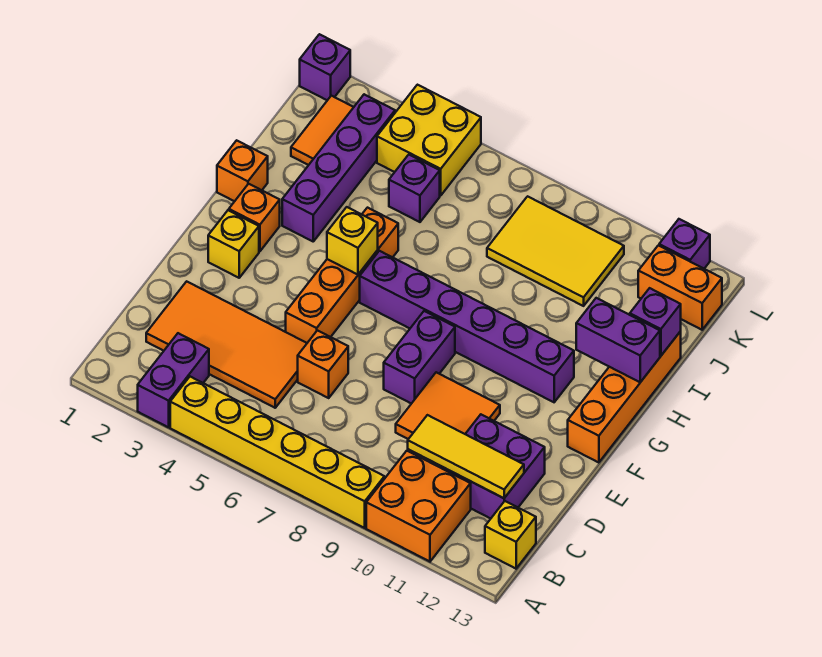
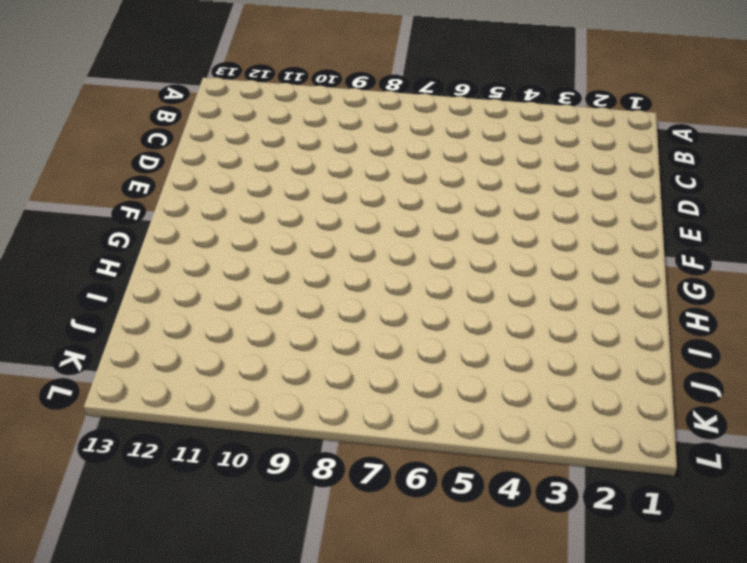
none -> purple 1x2 brick [138,333,209,427]
none -> yellow 1x6 brick [170,377,384,528]
none -> orange 2x2 brick [366,451,471,562]

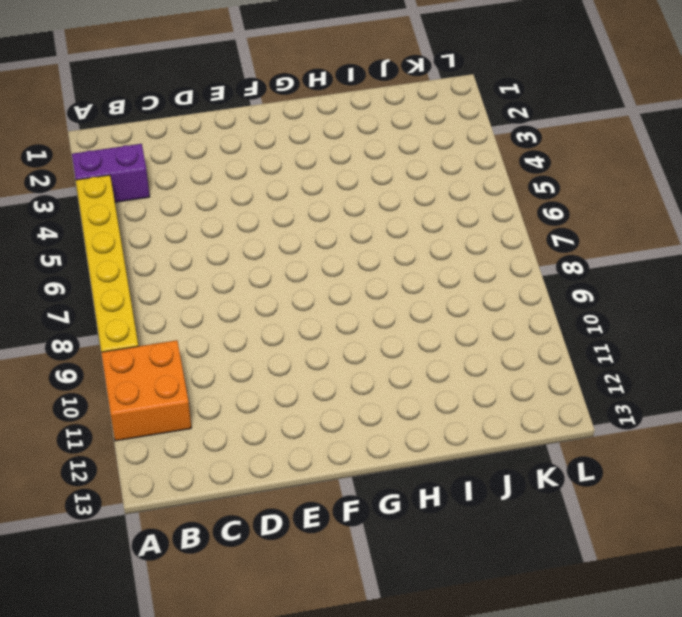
none -> yellow 1x1 brick [485,501,536,569]
none -> orange 2x4 tile [146,281,307,408]
none -> purple 2x2 brick [440,415,545,519]

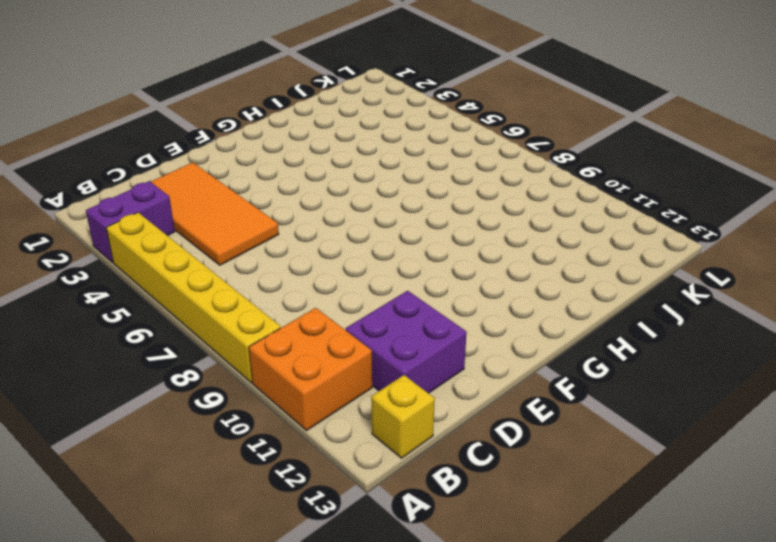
none -> orange 1x1 brick [298,330,348,398]
none -> orange 2x2 tile [396,372,500,439]
none -> orange 1x4 brick [286,208,398,343]

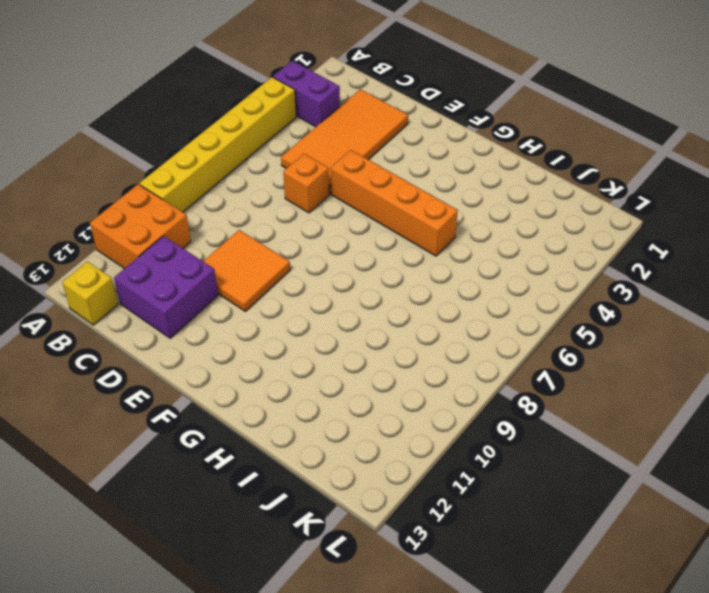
none -> purple 1x2 brick [384,311,455,404]
none -> yellow 1x1 brick [208,210,259,278]
none -> orange 1x4 brick [568,331,681,463]

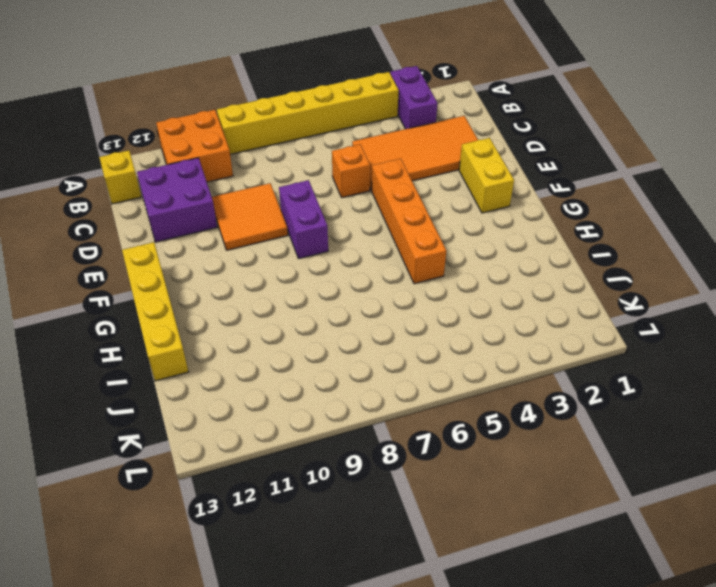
yellow 1x2 brick [459,138,514,213] -> yellow 1x1 brick [208,210,259,278]
yellow 1x4 brick [122,242,188,381] -> orange 1x4 brick [568,331,681,463]
none -> orange 1x1 brick [229,184,280,251]
none -> purple 1x6 brick [360,251,574,402]
none -> orange 1x1 brick [217,140,268,201]

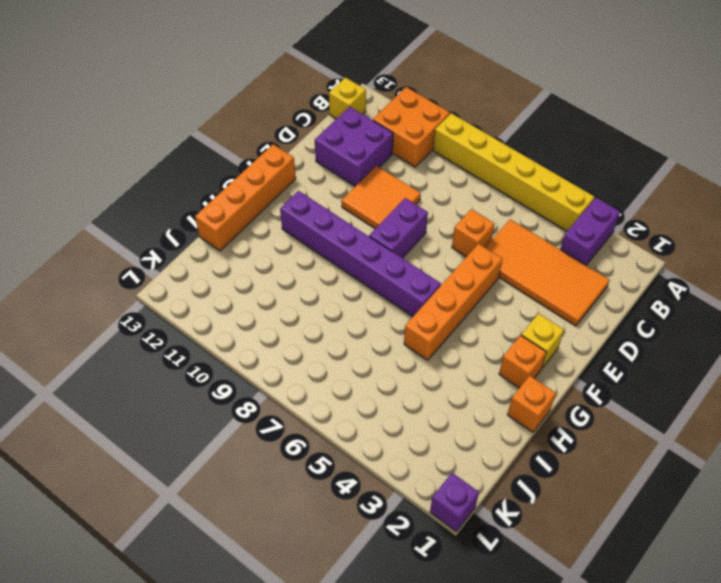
none -> purple 1x4 brick [282,94,395,241]
none -> orange 1x2 tile [291,96,354,165]
none -> purple 1x1 brick [389,155,440,222]

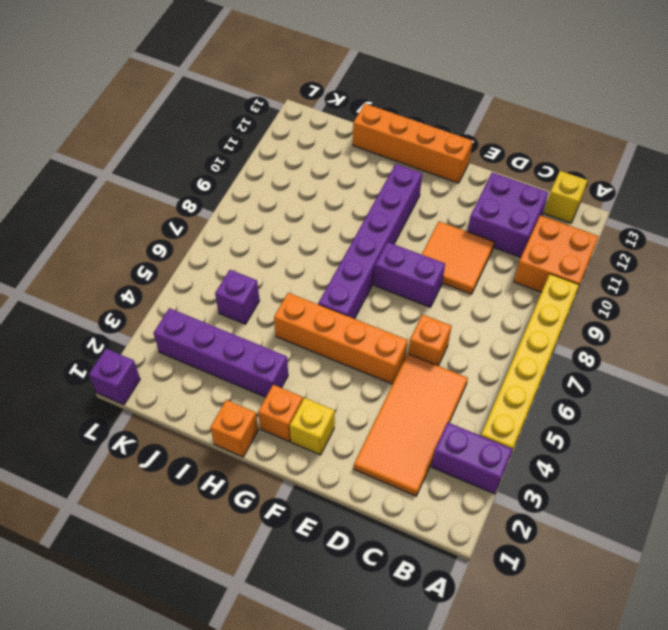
none -> orange 1x2 tile [291,96,354,165]
none -> yellow 2x3 tile [487,196,624,306]
none -> yellow 2x2 brick [377,85,481,196]

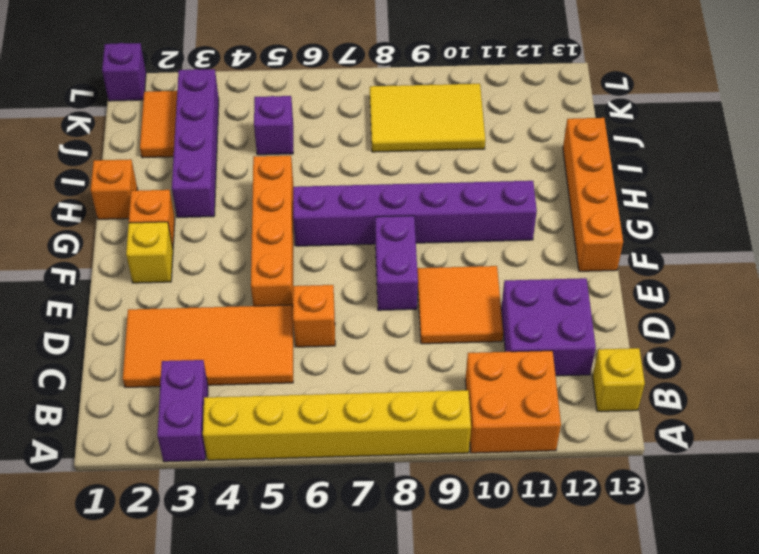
none -> yellow 2x2 brick [377,85,481,196]
none -> orange 1x2 brick [638,245,722,330]
none -> purple 1x1 brick [659,219,710,269]

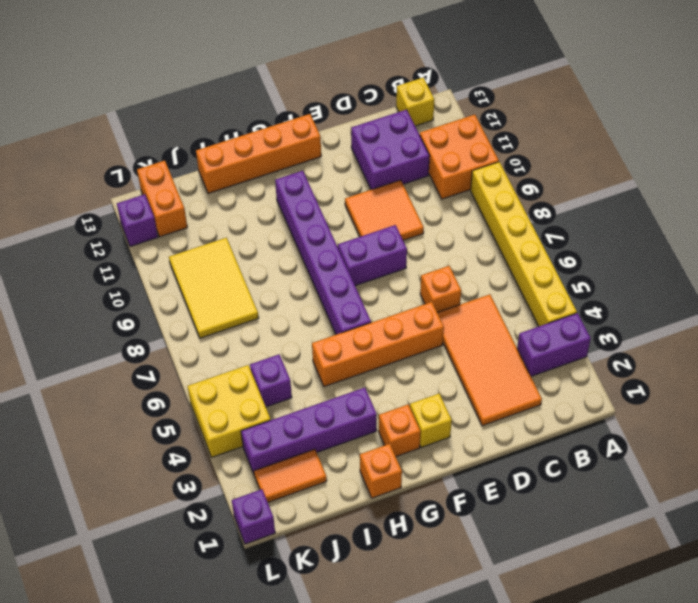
none -> yellow 1x3 tile [408,415,524,498]
none -> yellow 1x1 brick [327,207,378,275]
none -> purple 1x2 brick [576,298,660,382]

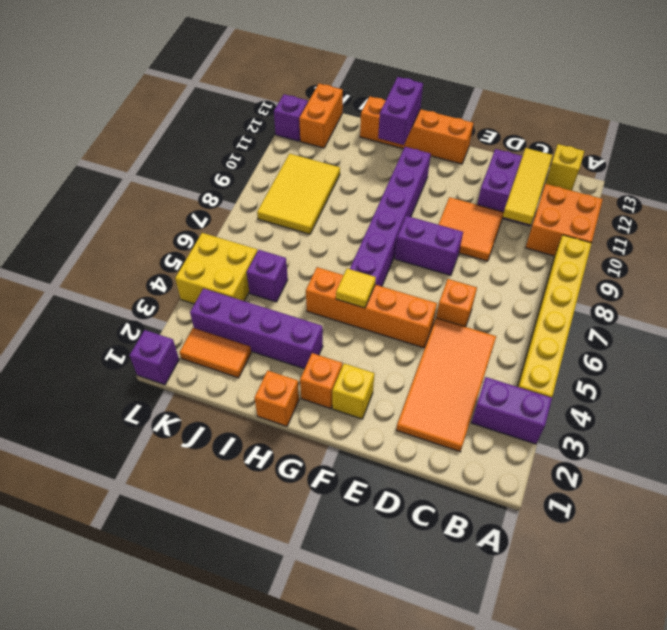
yellow 1x1 tile [336,269,376,308] -> yellow 1x1 brick [327,207,378,275]
none -> purple 1x1 brick [630,288,681,356]

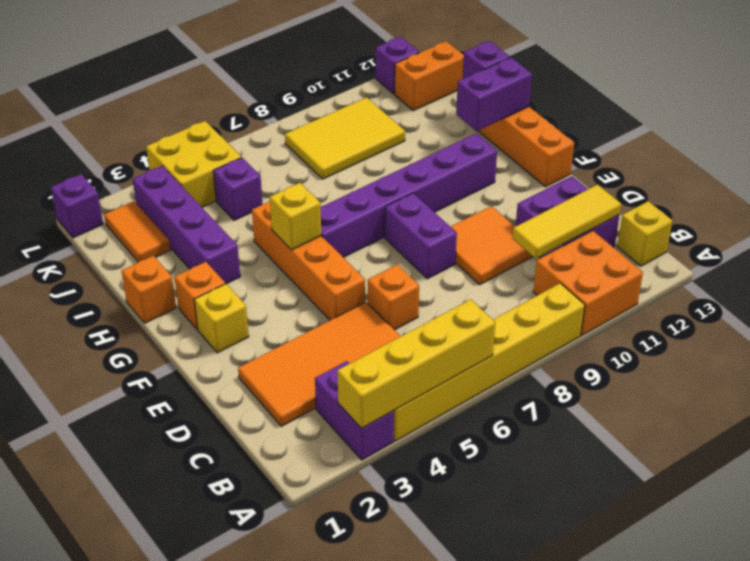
yellow 1x4 brick [337,299,495,428] -> none

